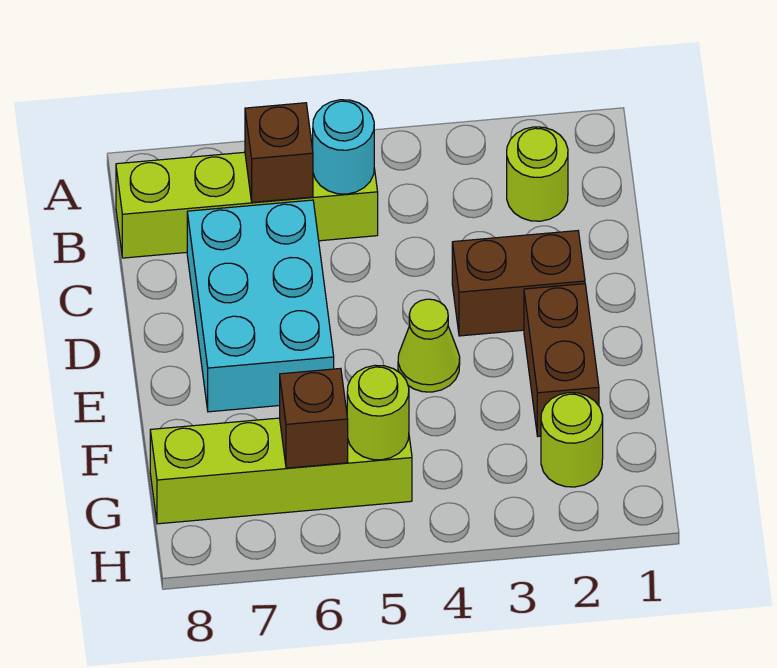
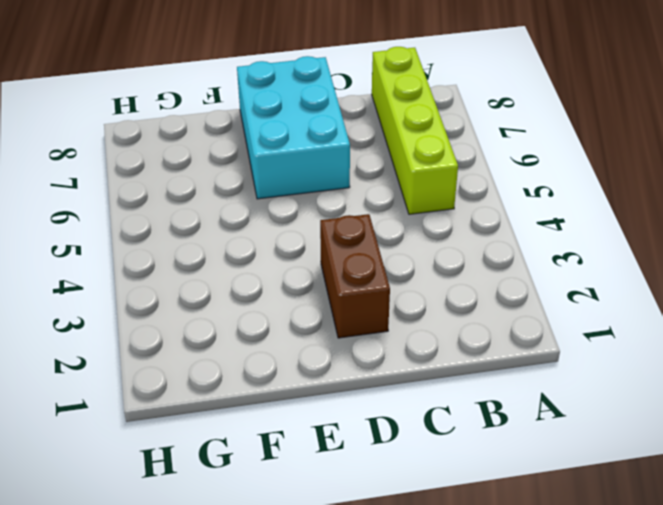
cyan 2x3 brick [237,56,350,199] -> cyan 2x3 brick turned to [187,200,334,412]
none -> lime 1x1 round brick [507,127,568,221]
none -> brown 1x2 brick [524,284,599,436]
none -> lime 1x1 cone [398,299,460,392]

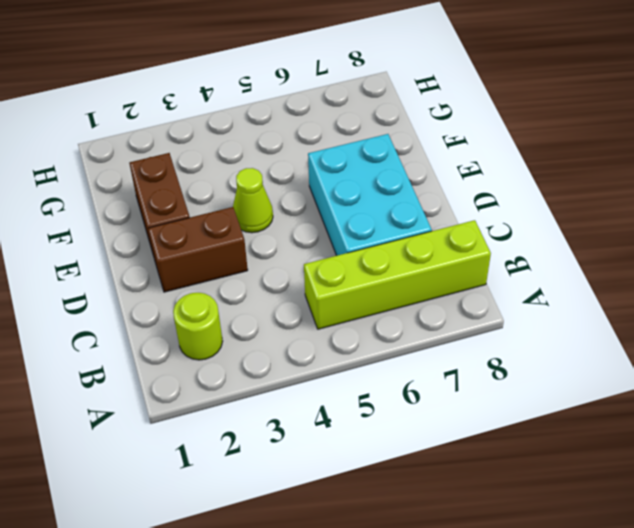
none -> lime 1x1 round brick [541,393,603,487]
none -> lime 1x4 brick [150,418,412,524]
none -> cyan 1x1 round brick [313,100,374,194]

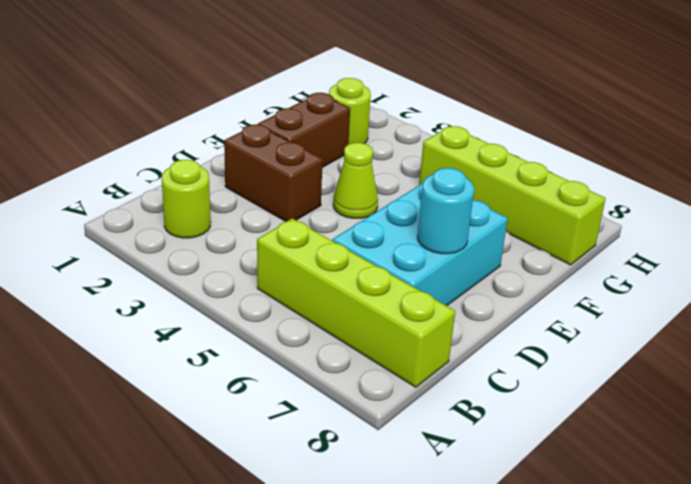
cyan 1x1 round brick [417,168,474,254] -> cyan 1x1 round brick moved to [313,100,374,194]
none -> brown 1x1 brick [245,103,313,202]
none -> lime 1x1 round brick [347,365,409,460]
none -> brown 1x1 brick [280,368,348,468]

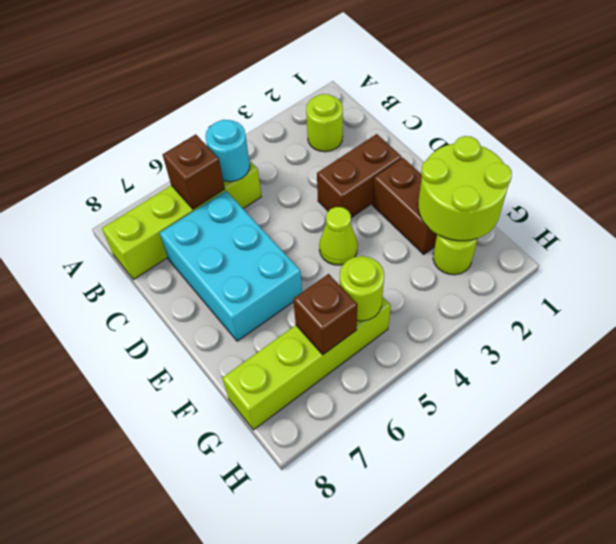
lime 2x2 round brick [418,136,512,241] -> none

